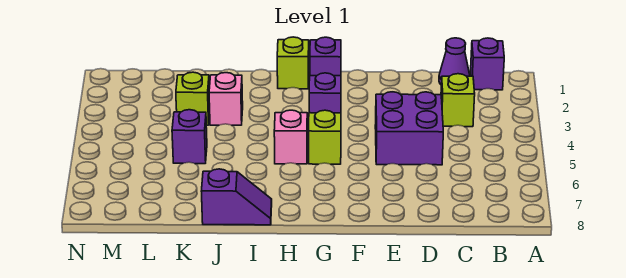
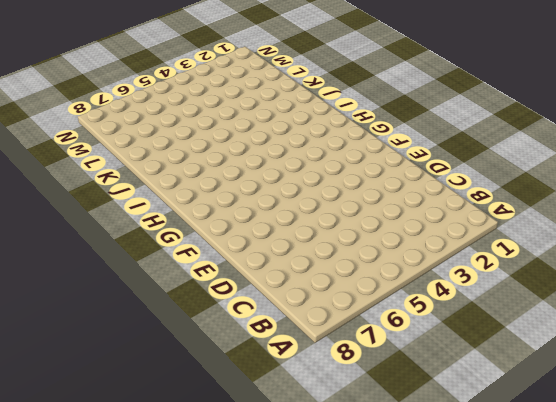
none -> purple 1x1 brick [471,38,504,90]
none -> purple 1x1 cone [439,38,470,84]
none -> lime 1x1 brick [441,74,475,127]

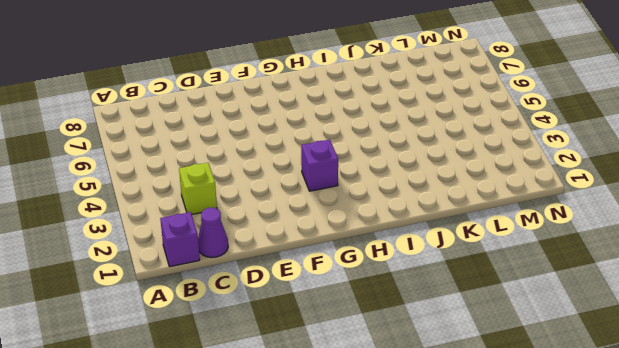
none -> purple 2x2 brick [375,92,443,165]
none -> purple 1x1 brick [310,37,341,76]
none -> lime 1x1 brick [309,110,341,164]

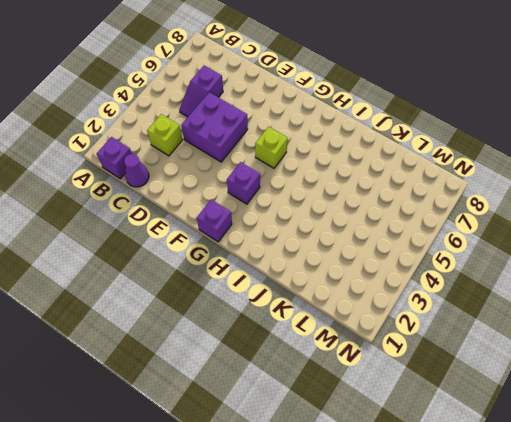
purple 1x2 slope [179,65,223,117] -> purple 1x2 slope turned to [201,169,272,225]
none -> lime 1x1 brick [277,37,309,89]
none -> pink 1x1 brick [274,110,307,164]
none -> pink 1x1 brick [209,73,243,125]

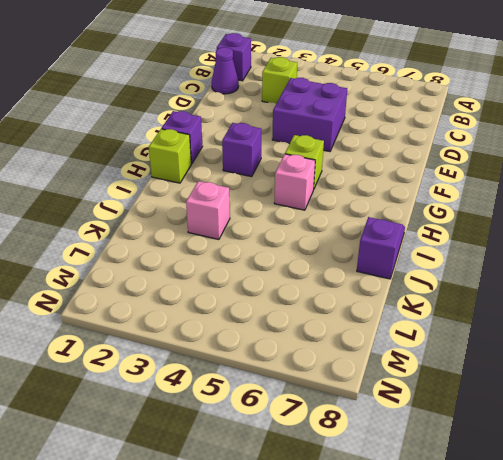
none -> lime 1x1 brick [176,72,210,125]
none -> purple 1x1 brick [172,110,207,164]

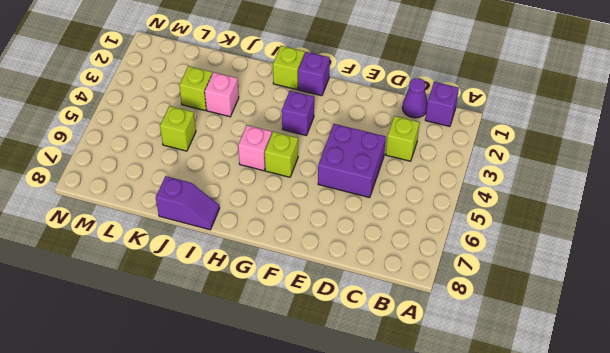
lime 1x1 brick [160,106,196,151] -> purple 1x1 brick [172,110,207,164]

